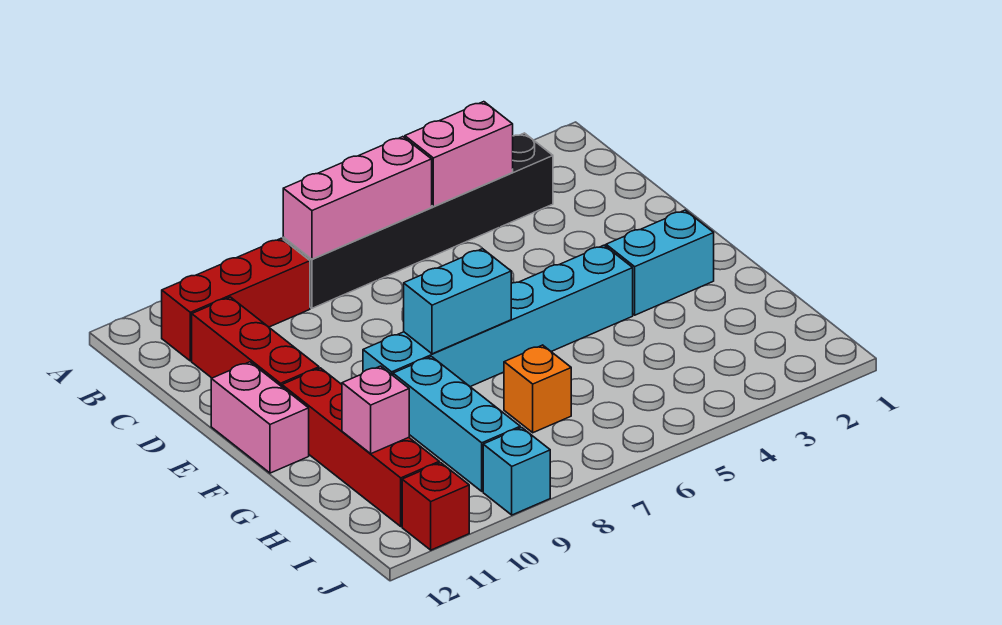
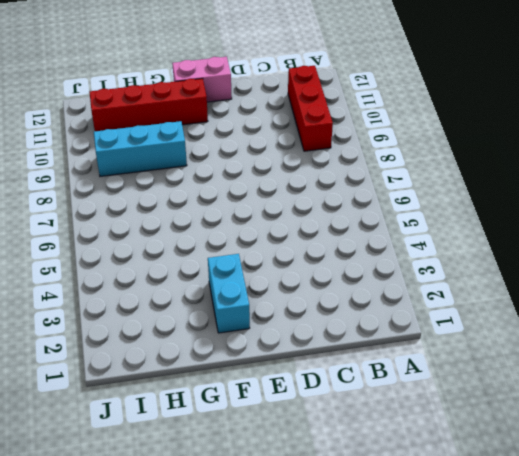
none -> black 1x6 brick [283,133,553,308]
none -> red 1x3 brick [192,297,319,387]
none -> cyan 1x6 brick [363,245,633,387]

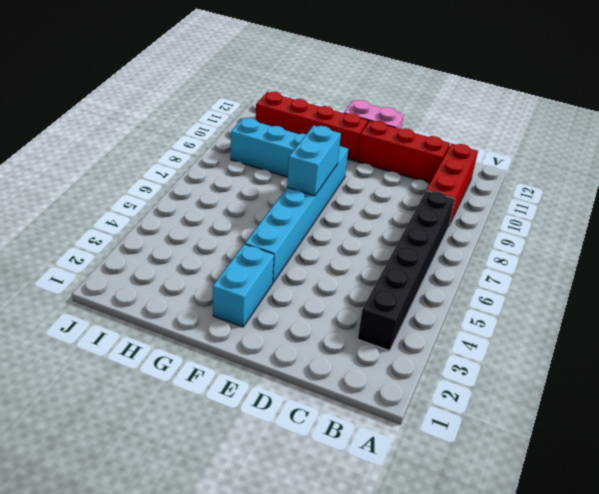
none -> orange 1x1 brick [504,345,571,433]
none -> cyan 1x1 brick [483,428,550,515]
none -> red 1x1 brick [402,463,469,550]

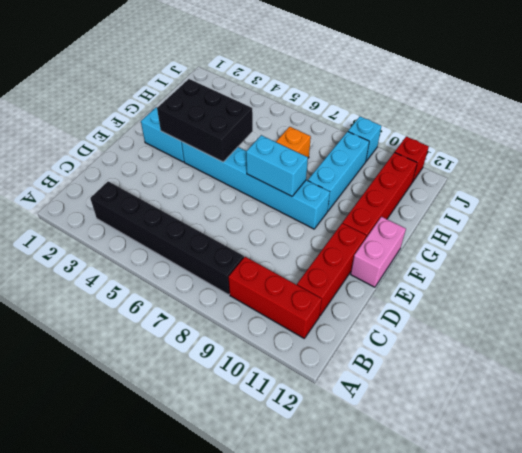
black 2x3 brick [157,79,253,162] -> none
none -> pink 1x2 brick [405,102,513,207]
none -> pink 1x3 brick [283,137,432,259]
none -> pink 1x1 brick [342,366,409,454]

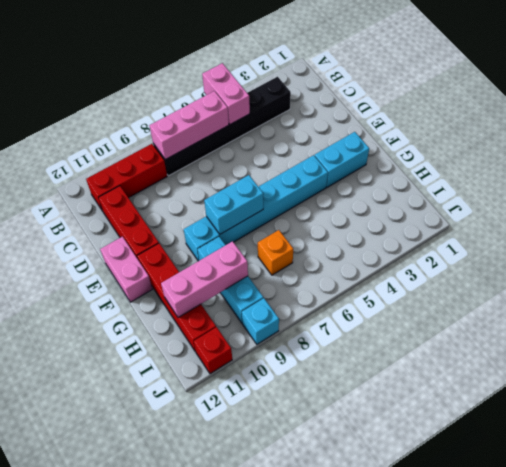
pink 1x2 brick [202,63,250,124] -> pink 1x2 brick turned to [405,102,513,207]
pink 1x3 brick [161,241,248,317] -> pink 1x1 brick [342,366,409,454]

